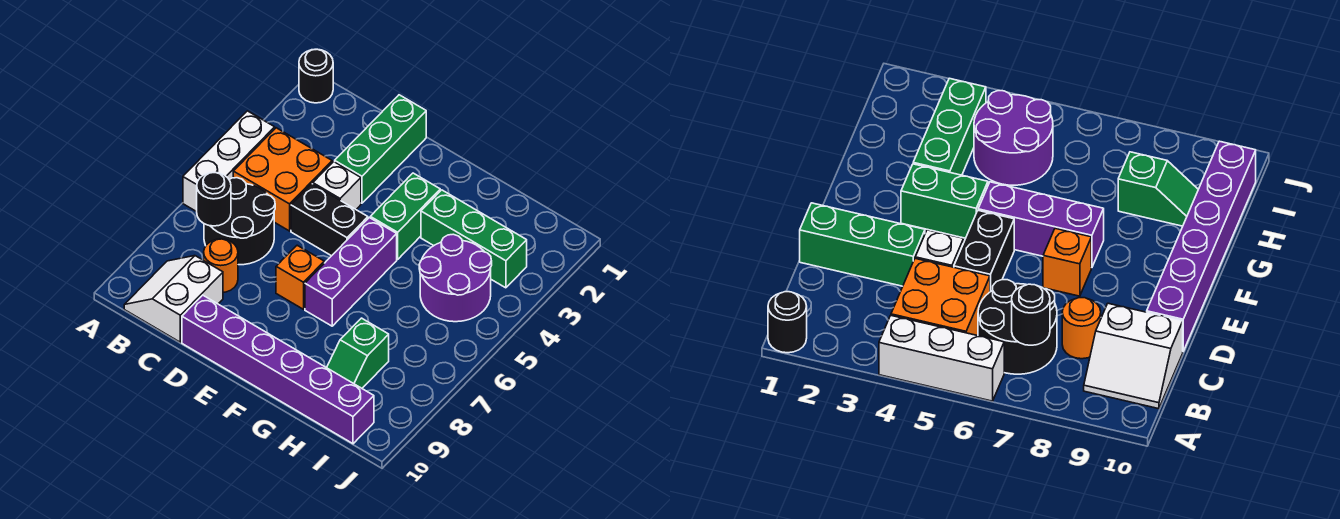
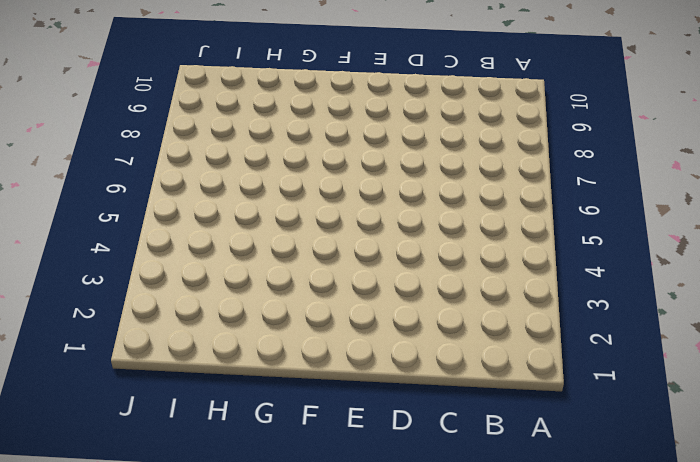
none -> black 1x1 round brick [299,49,333,103]
none -> white 1x3 brick [183,111,275,212]
none -> orange 2x2 brick [233,128,332,231]

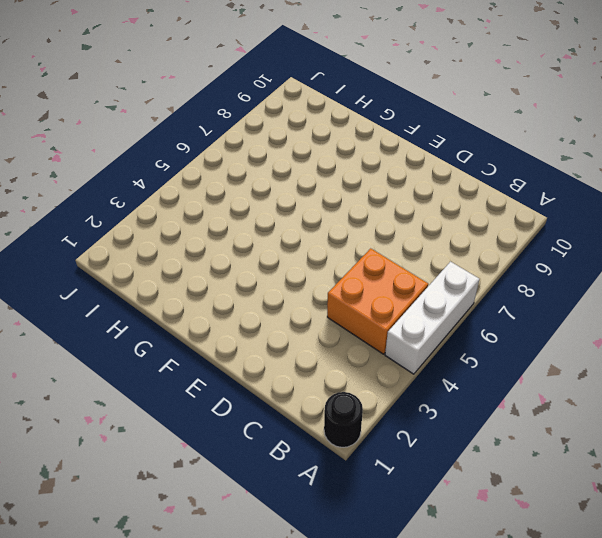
none -> black 2x2 round brick [204,178,275,265]
none -> white 2x2 slope [124,256,223,342]
none -> orange 1x1 round brick [204,239,238,292]

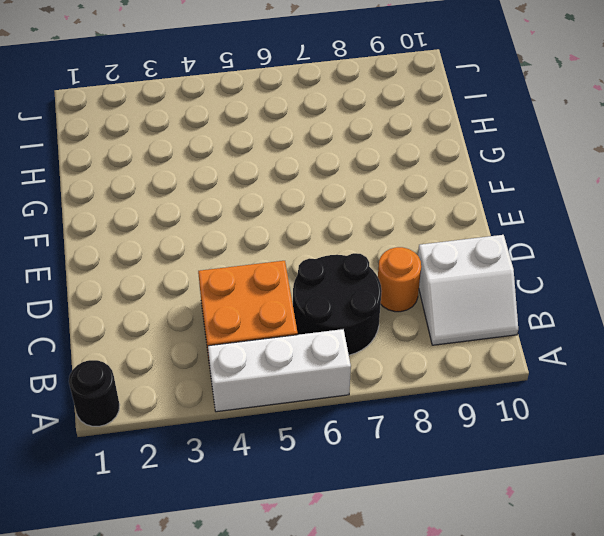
none -> green 1x3 brick [335,95,426,203]
none -> white 1x1 brick [313,162,361,209]
none -> black 1x2 brick [291,184,368,256]

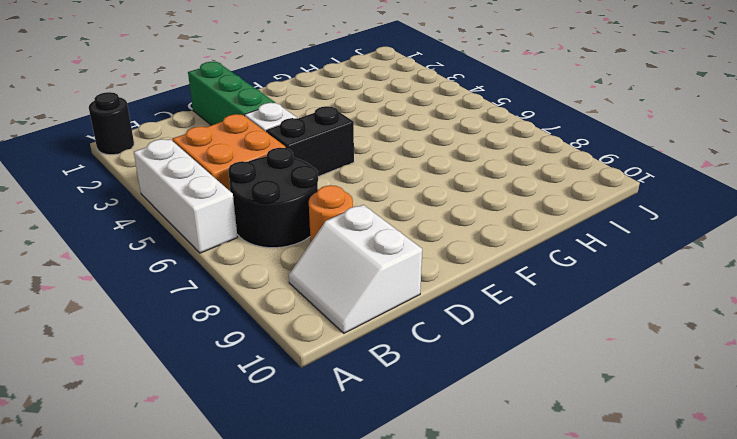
none -> purple 1x6 brick [182,295,374,444]
none -> orange 1x1 brick [276,245,324,309]
none -> green 1x2 brick [370,173,440,259]

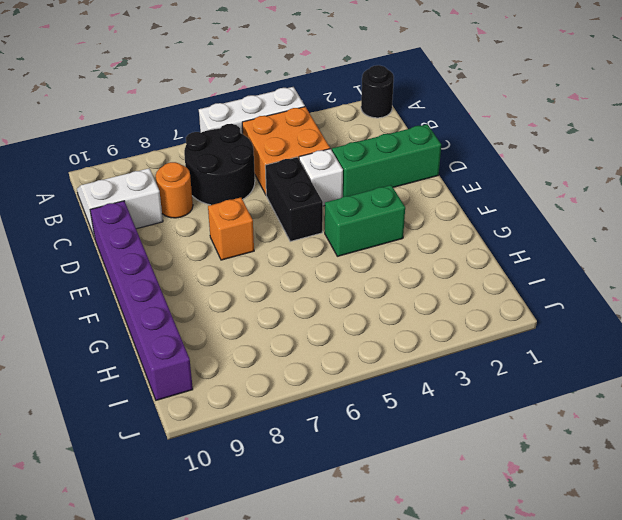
none -> purple 1x3 brick [305,218,397,326]
none -> green 1x3 brick [421,190,527,288]
none -> purple 2x2 round brick [419,234,492,322]

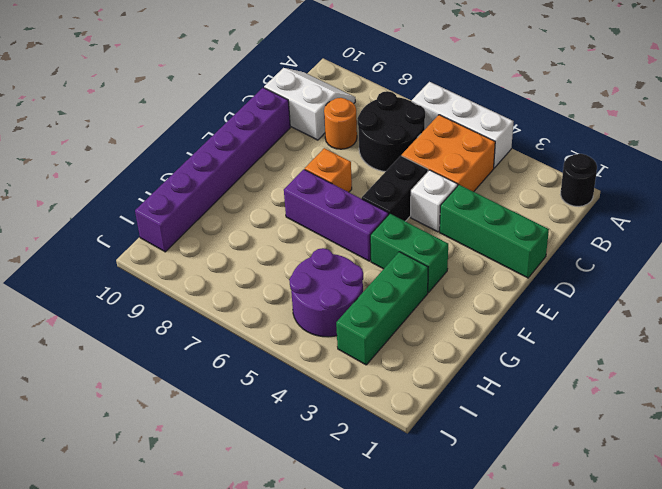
none -> green 1x2 slope [327,318,389,388]
none -> black 1x1 round brick [197,172,231,226]

